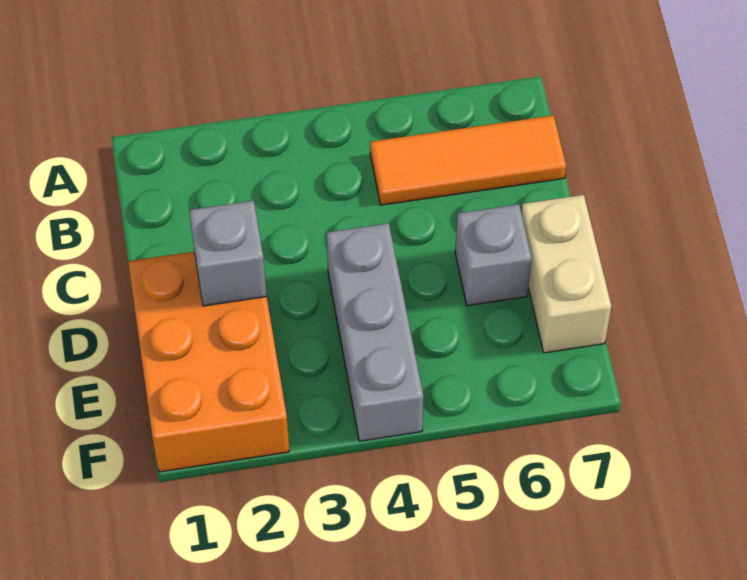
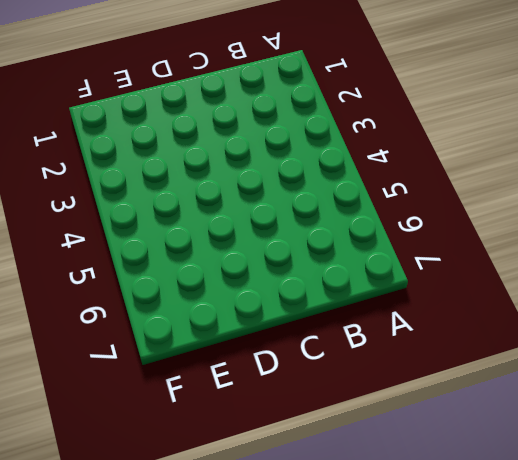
none -> orange 1x3 tile [370,115,566,205]
none -> orange 2x3 brick [128,252,289,472]

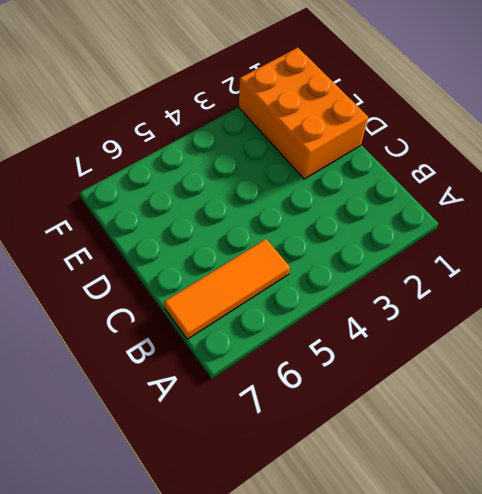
none -> grey 1x3 brick [327,223,423,441]
none -> grey 1x1 brick [455,204,532,306]

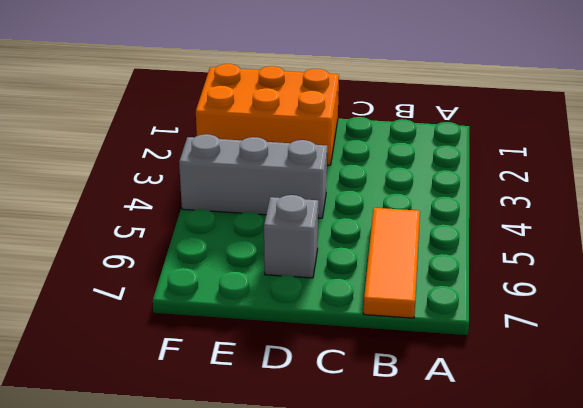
none -> tan 1x2 brick [521,195,611,353]
none -> grey 1x1 brick [189,201,267,306]

